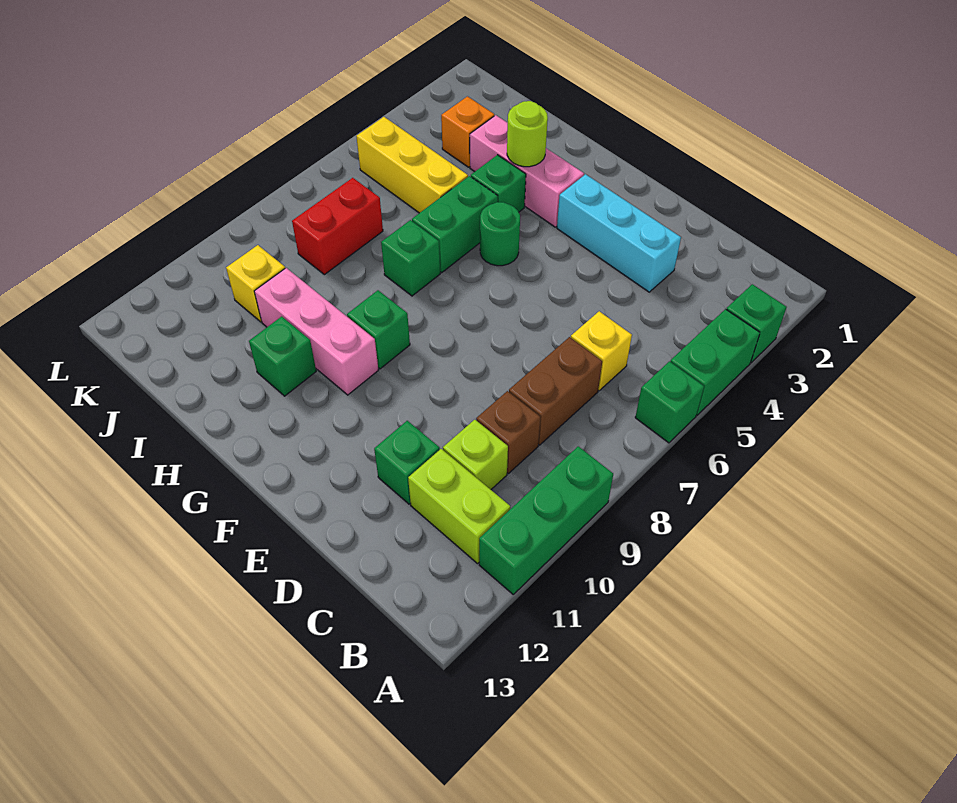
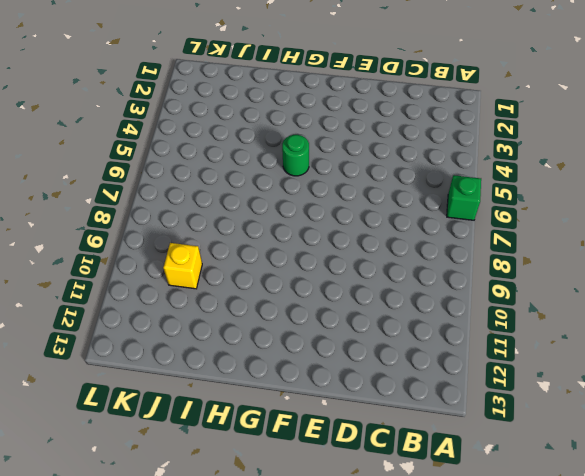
none -> green 1x1 brick [726,284,787,363]
none -> green 1x2 brick [670,309,760,415]
none -> green 1x3 brick [479,446,613,594]

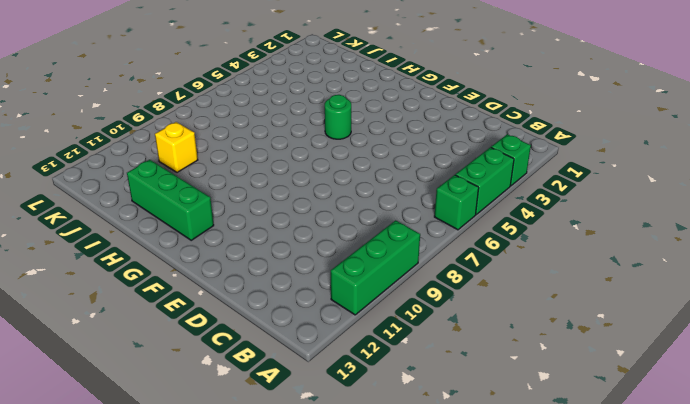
green 1x3 brick [127,160,214,240] -> none
none -> lime 1x2 brick [408,449,510,564]
none -> yellow 1x1 brick [571,311,632,391]
none -> brown 1x2 brick [509,337,602,445]

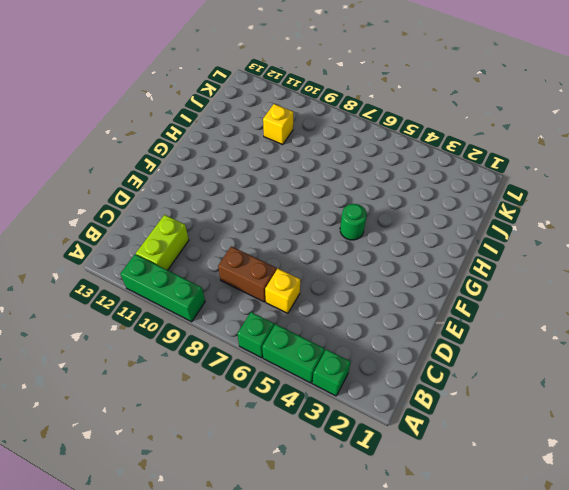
none -> brown 1x1 brick [476,391,540,474]
none -> lime 1x1 brick [443,420,508,490]
none -> cyan 1x3 brick [557,174,681,292]

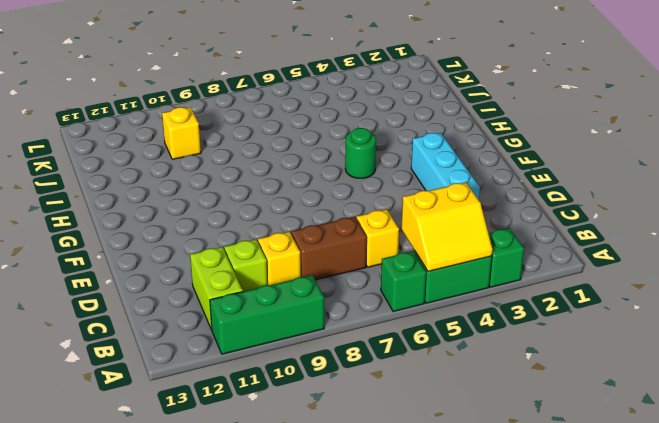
yellow 2x2 slope [401,182,493,271] -> none
yellow 1x1 brick [258,232,301,285] -> brown 1x1 brick [476,391,540,474]
none -> green 1x1 brick [374,421,440,504]
none -> pink 1x3 brick [470,115,584,227]
none -> green 1x1 brick [347,290,410,369]

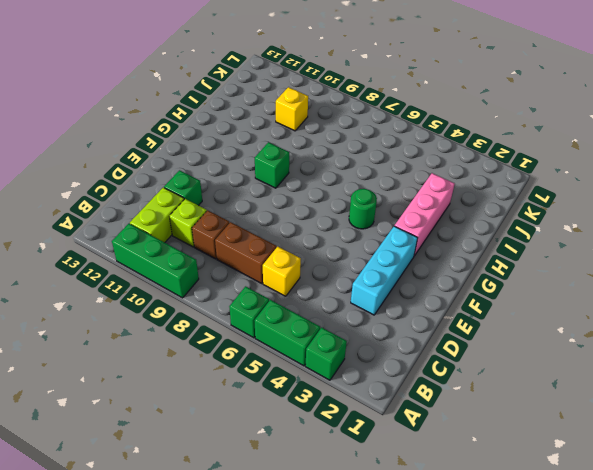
none -> pink 1x3 brick [254,268,378,395]
none -> green 1x1 brick [471,155,526,212]
none -> green 1x2 brick [412,176,498,273]

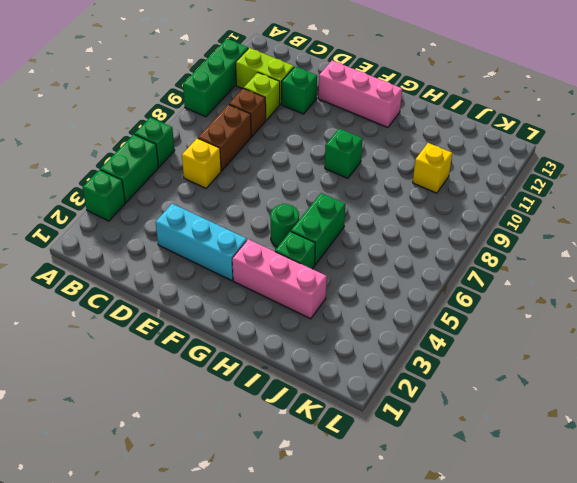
pink 1x3 brick [318,61,402,128] -> pink 1x3 brick moved to [254,268,378,395]
none -> green 1x1 brick [381,220,440,296]
none -> green 1x1 brick [249,316,316,396]
none -> yellow 1x3 brick [356,117,468,213]

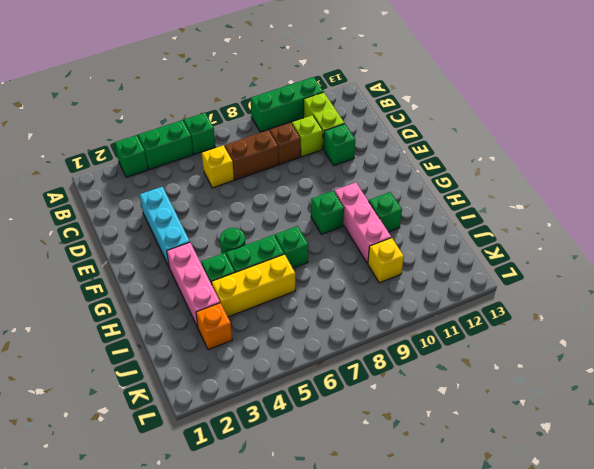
yellow 1x3 brick [211,254,295,317] -> yellow 1x3 brick turned to [356,117,468,213]
none -> red 1x2 brick [292,178,383,275]
none -> lime 1x1 round brick [507,101,548,167]

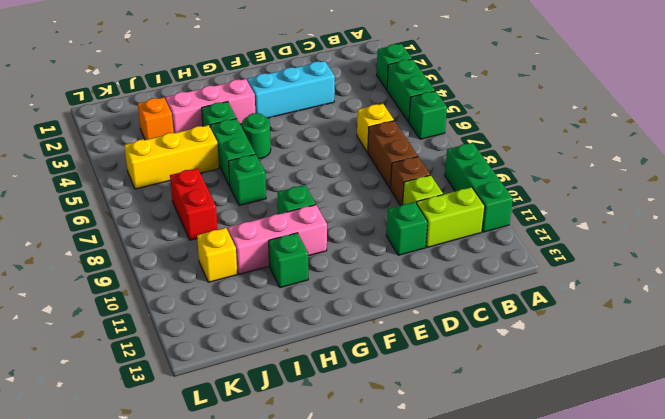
none -> lime 1x1 round brick [507,101,548,167]

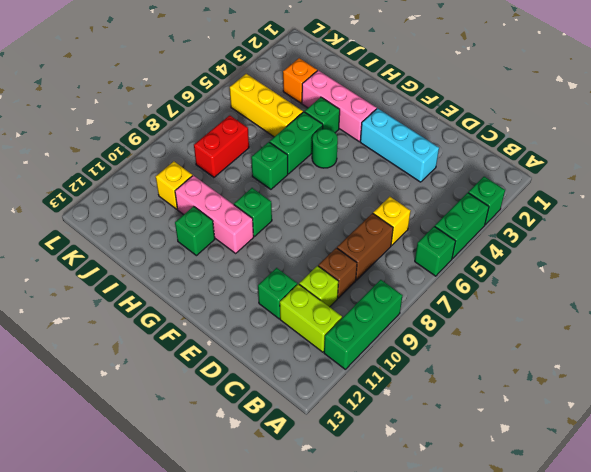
none -> lime 1x1 round brick [507,101,548,167]

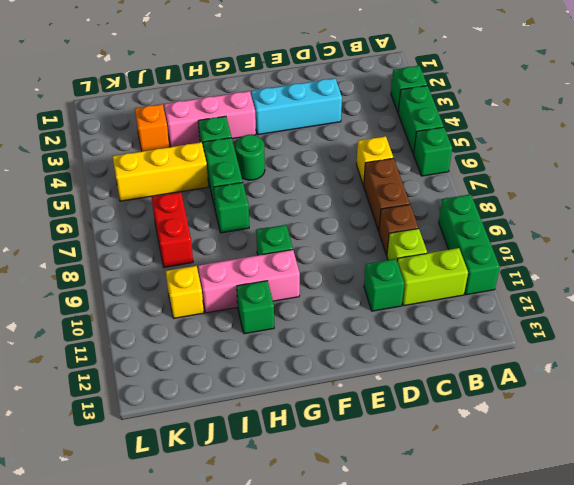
none -> lime 1x1 round brick [507,101,548,167]

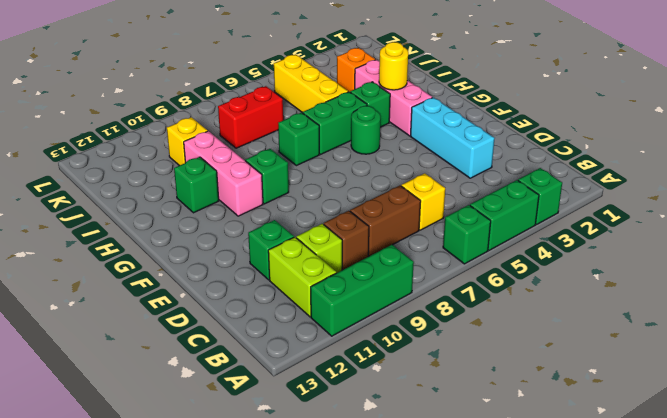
yellow 1x1 round brick [379,42,408,90] -> lime 1x1 round brick [507,101,548,167]

